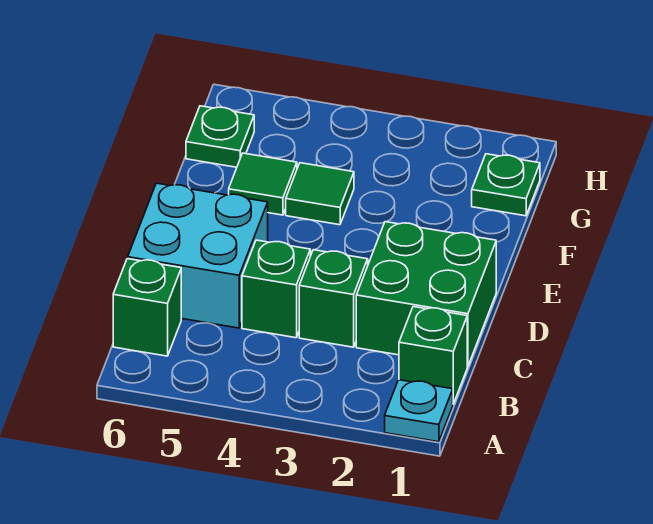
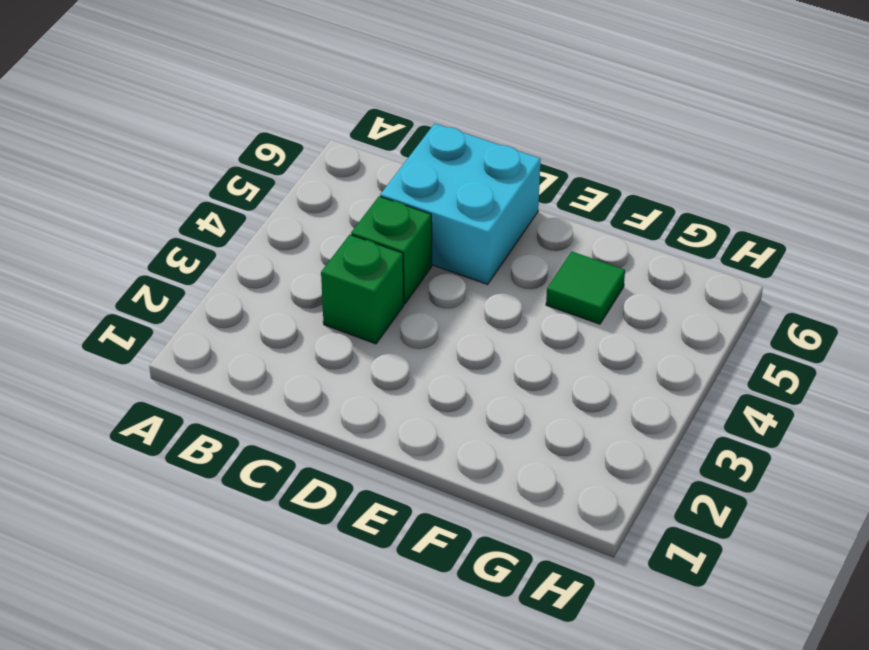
none -> cyan 1x1 plate [385,380,453,442]
none -> green 1x1 brick [399,307,467,404]

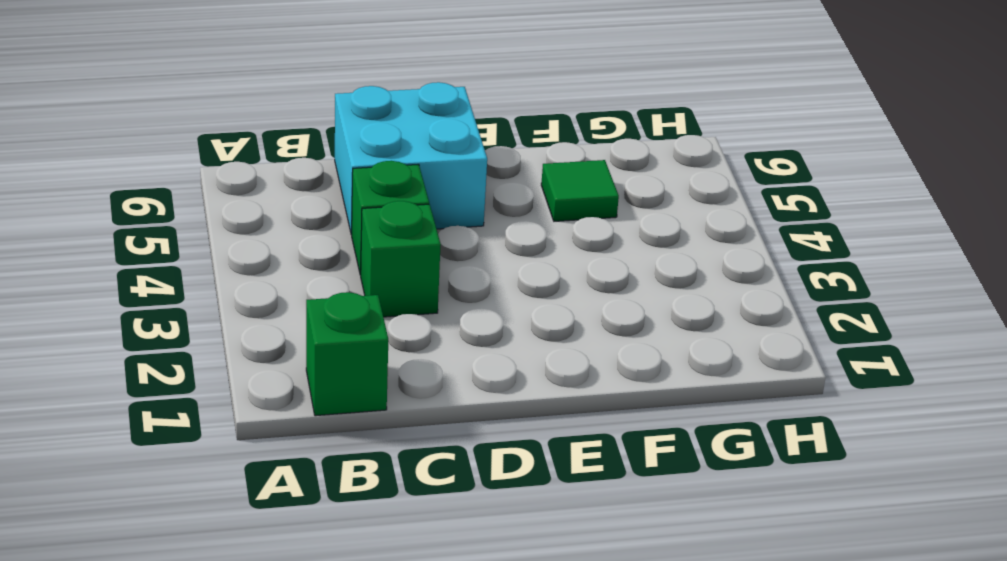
none -> cyan 1x1 plate [385,380,453,442]
none -> green 1x1 brick [113,259,181,356]

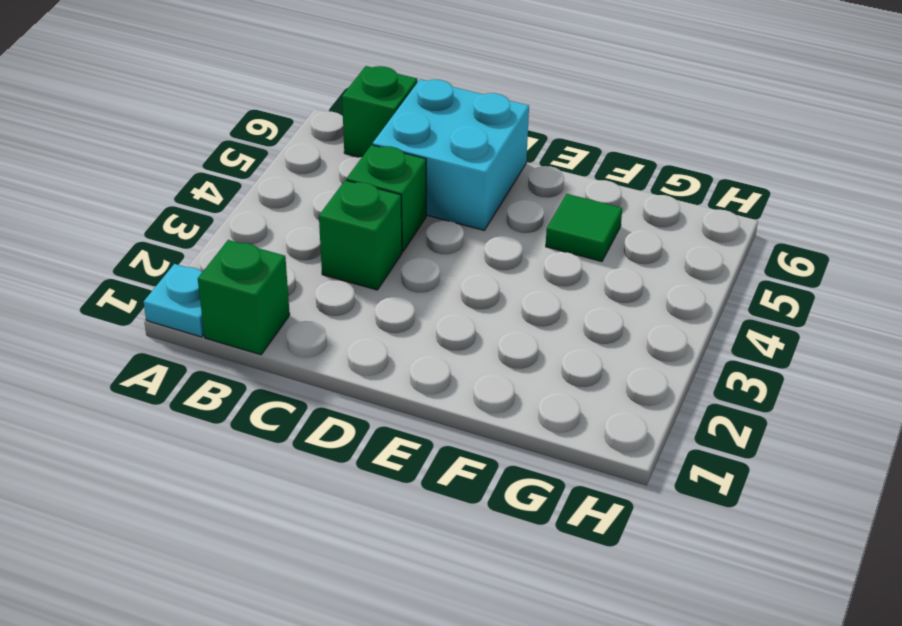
none -> green 2x2 brick [356,222,496,366]
none -> green 1x1 tile [286,163,354,225]

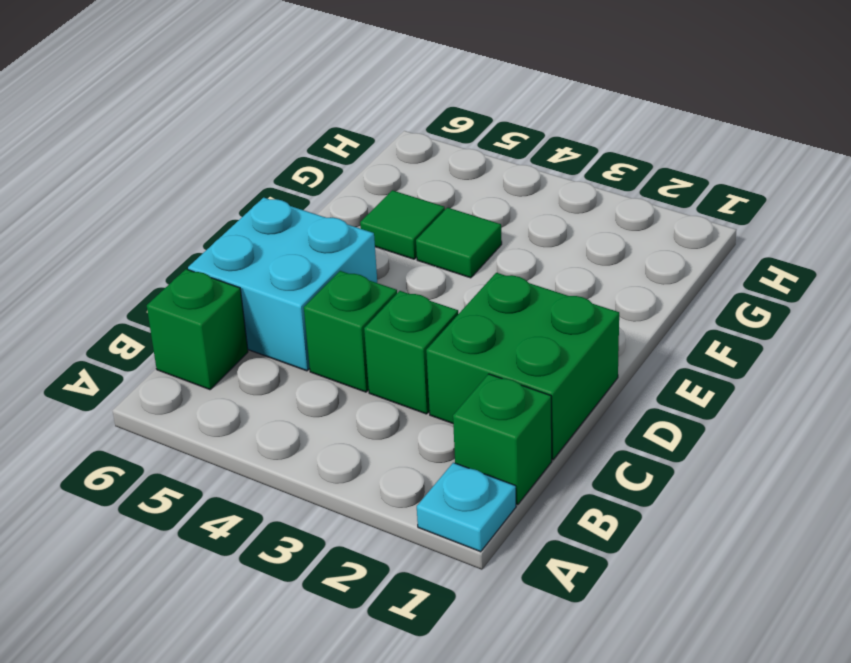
none -> green 1x1 plate [472,154,540,216]
none -> green 1x1 plate [186,106,254,167]

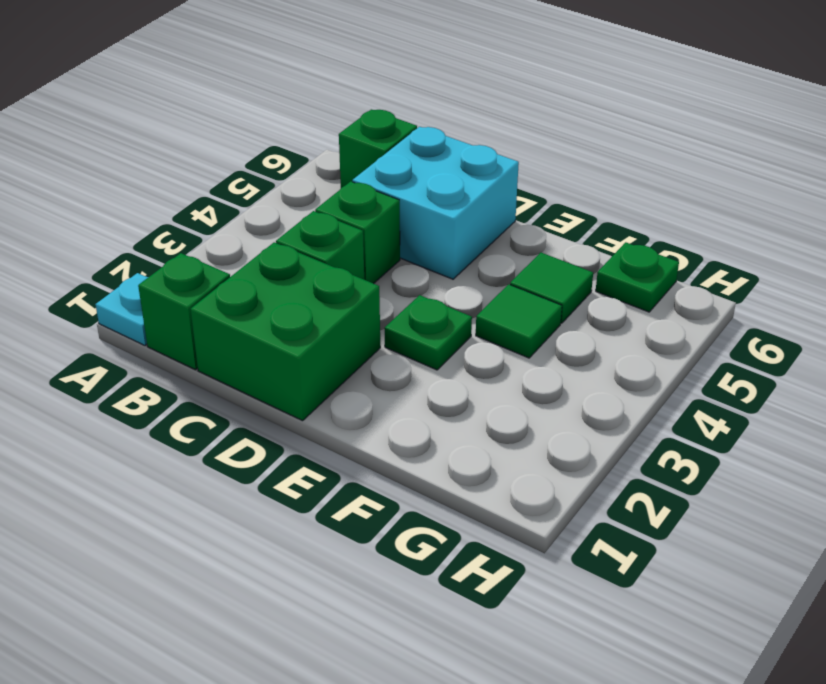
green 1x1 plate [385,295,472,370] -> green 1x1 plate moved to [472,154,540,216]

